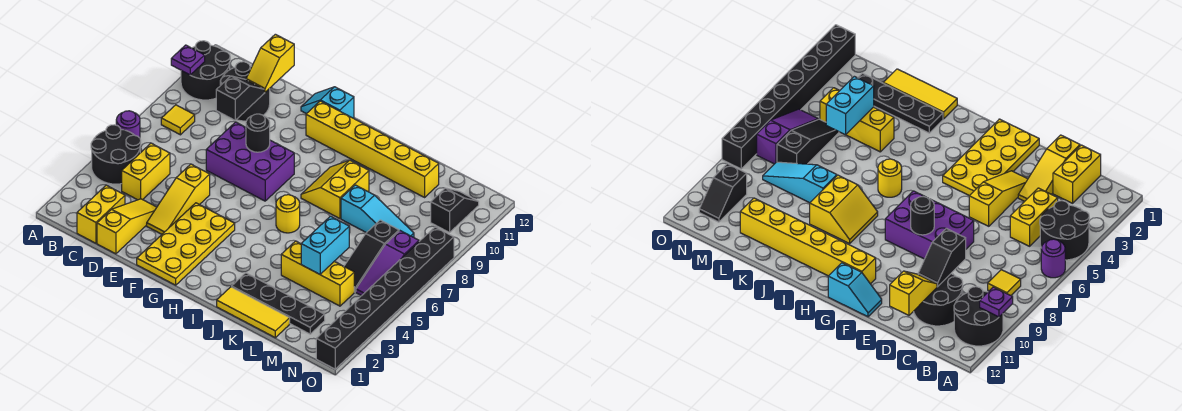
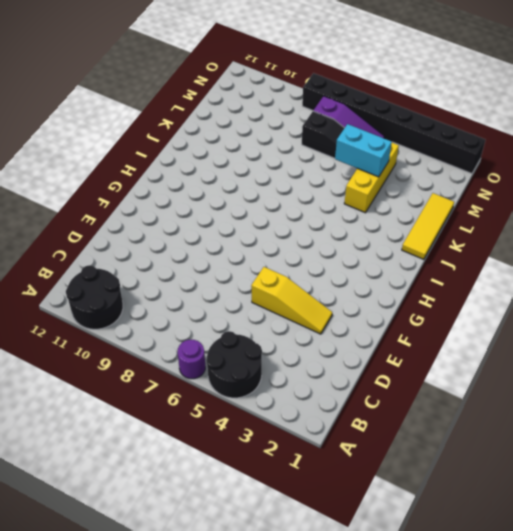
none -> yellow 1x1 tile [161,105,195,135]
none -> yellow 1x2 brick [77,185,125,243]
none -> yellow 1x2 brick [122,143,170,200]

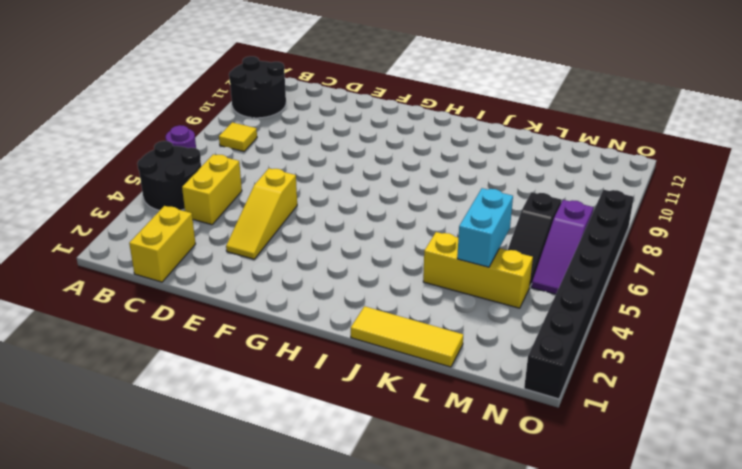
none -> black 2x2 round brick [220,62,270,121]
none -> yellow 1x3 slope [97,199,157,254]
none -> purple 2x3 brick [206,122,294,201]

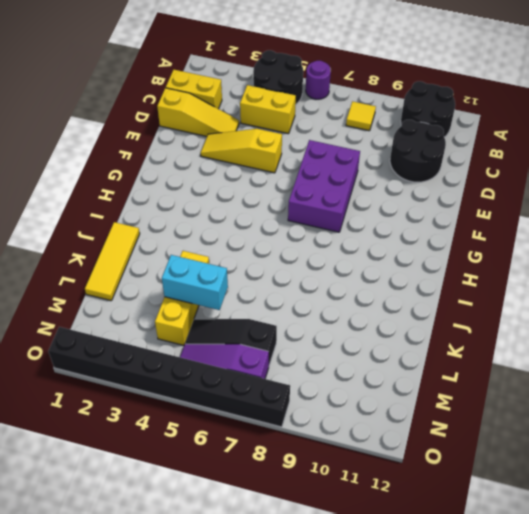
none -> yellow 2x4 plate [137,203,235,285]
none -> cyan 1x2 slope [301,87,354,118]
none -> yellow 1x6 brick [306,101,439,197]

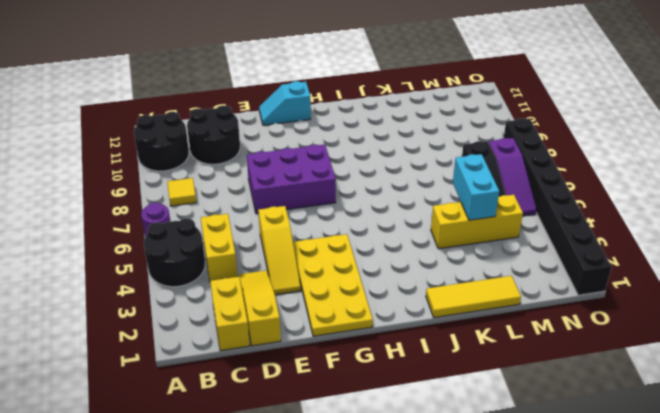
none -> yellow 1x6 brick [306,101,439,197]
none -> yellow 1x1 round brick [276,195,300,233]
none -> yellow 2x2 slope [301,160,369,219]

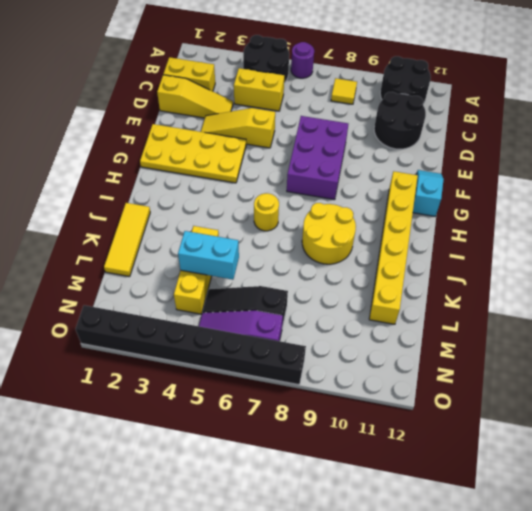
yellow 2x2 round brick [302,203,356,264] -> yellow 2x2 slope [301,160,369,219]
none -> black 1x4 plate [232,273,325,334]
none -> cyan 1x3 slope [341,185,414,237]
none -> black 1x2 slope [431,188,479,232]

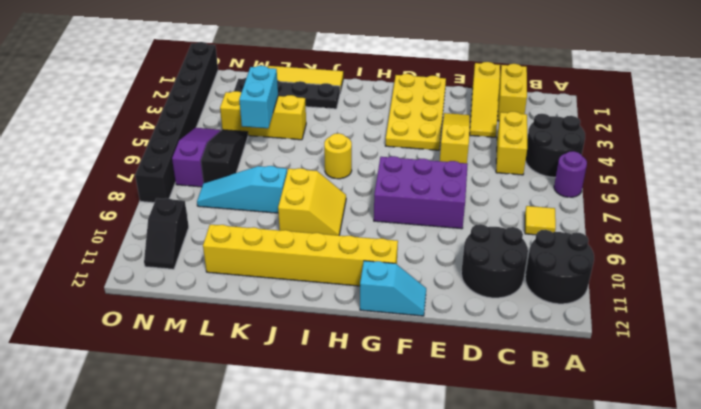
none -> purple 1x1 plate [171,45,205,75]
none -> black 1x2 slope [216,76,264,120]
none -> yellow 1x2 slope [246,34,294,92]

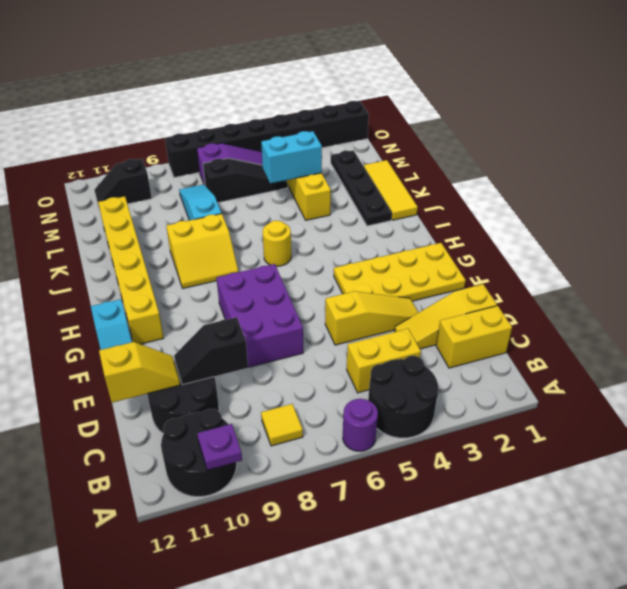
none -> black 1x1 round brick [246,114,270,152]

